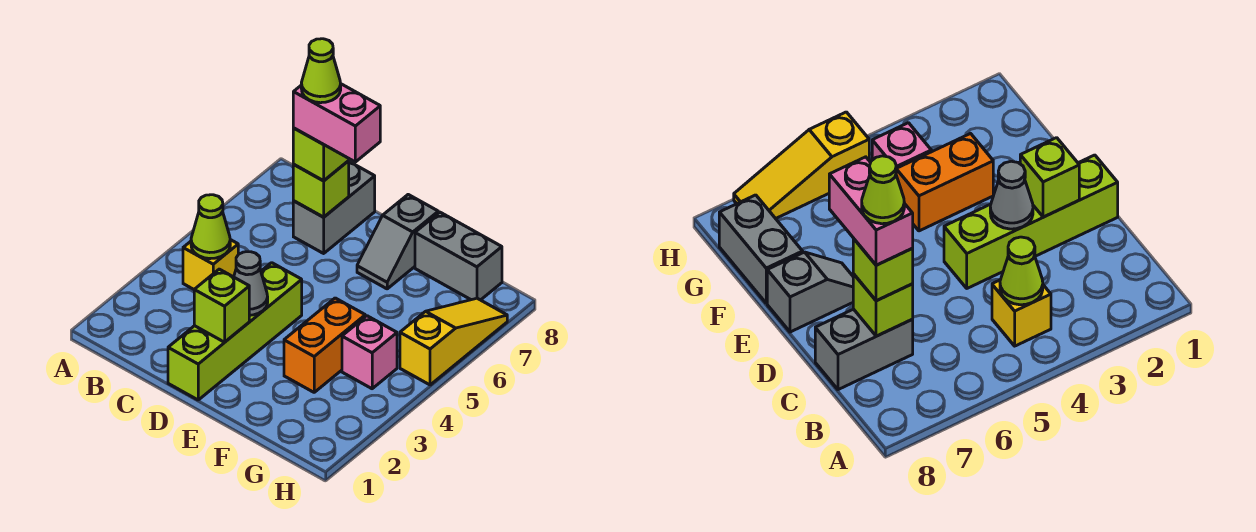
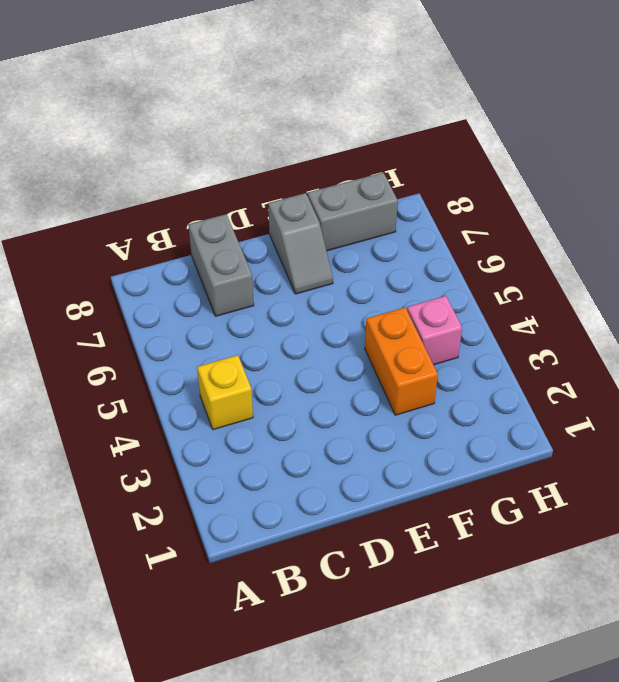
none -> lime 1x4 brick [168,263,302,400]
none -> yellow 1x3 slope [400,298,507,385]
none -> lime 1x1 cone [191,195,230,259]

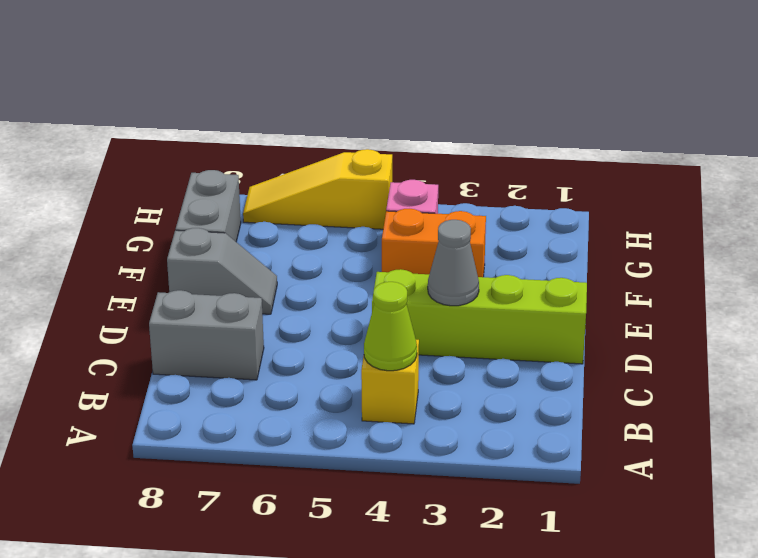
none -> lime 1x1 brick [293,161,349,217]
none -> lime 1x1 brick [194,269,249,342]
none -> lime 1x1 brick [293,128,349,181]

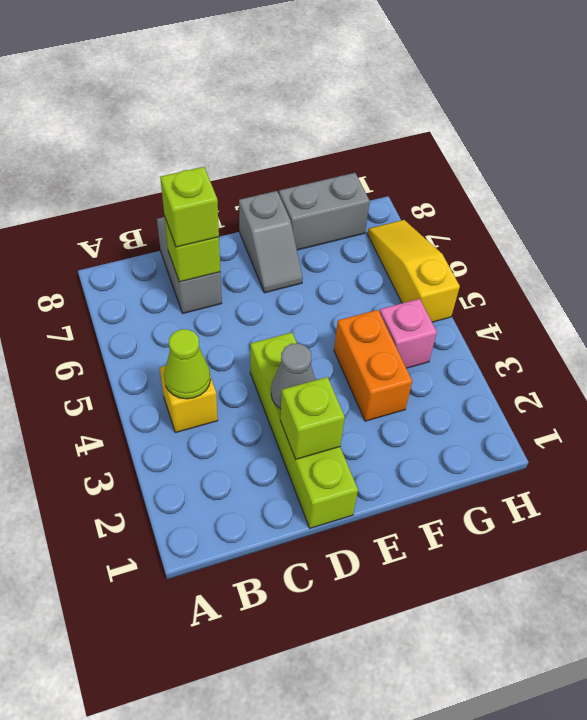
none -> pink 1x2 brick [293,84,380,162]
none -> lime 1x1 cone [301,39,341,103]

